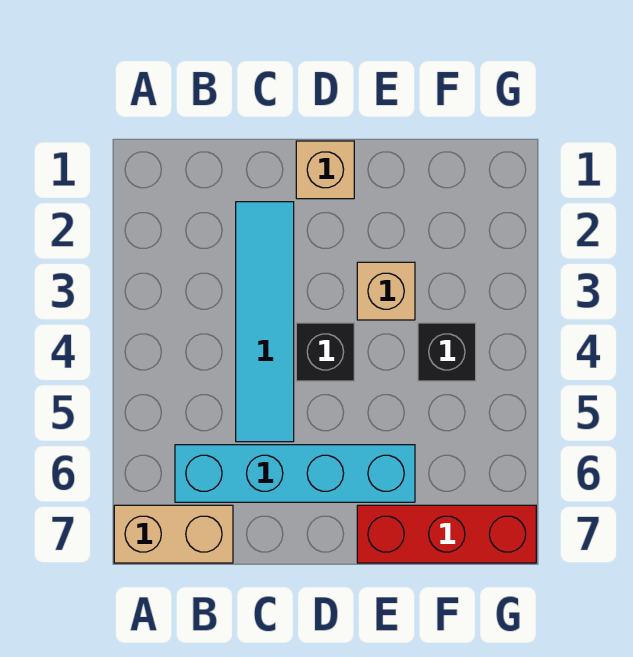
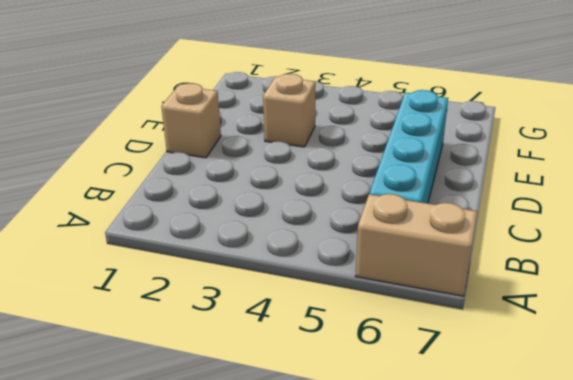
tan 1x2 brick [355,194,477,296] -> tan 1x2 brick turned to [114,505,233,563]
none -> cyan 1x4 tile [236,202,294,442]
none -> black 1x1 brick [296,323,354,381]

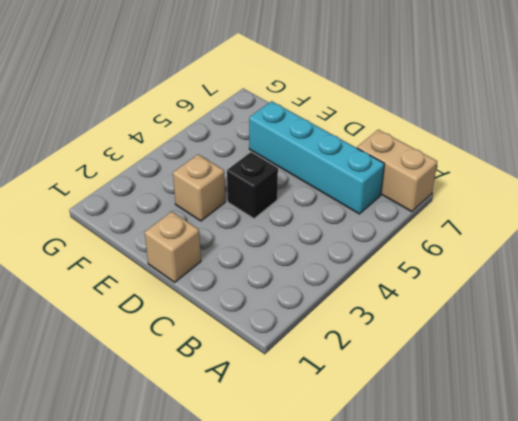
none -> cyan 1x4 tile [236,202,294,442]
none -> red 1x3 brick [357,505,536,563]

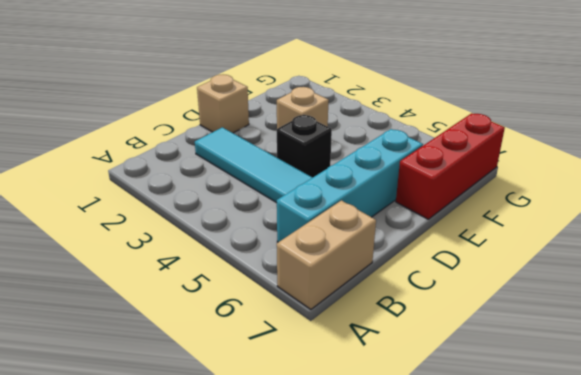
none -> black 1x1 brick [418,323,476,381]

